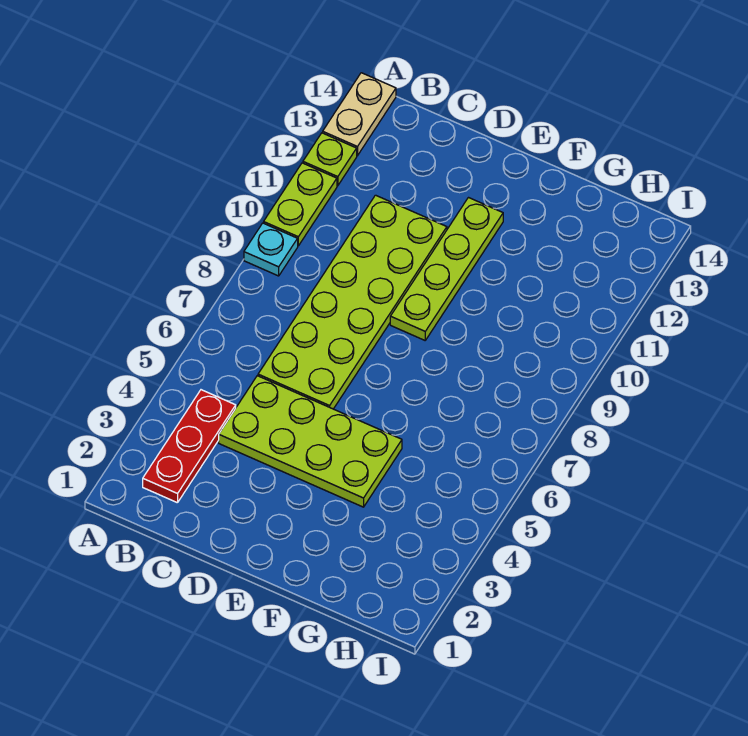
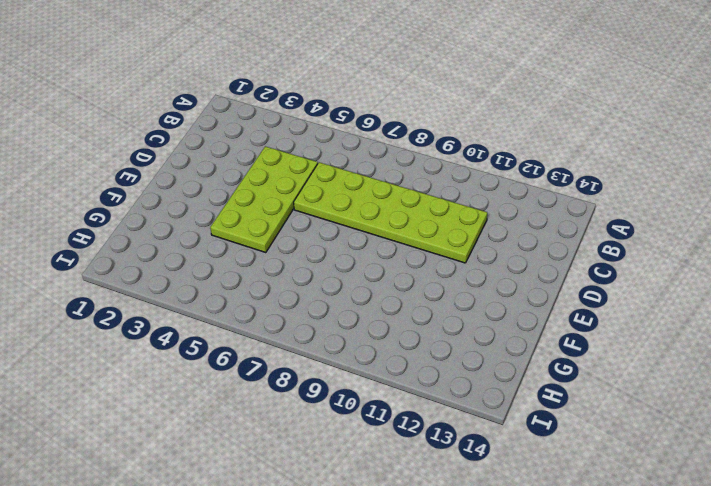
none -> cyan 1x1 plate [244,223,298,276]
none -> lime 1x2 plate [264,163,337,246]

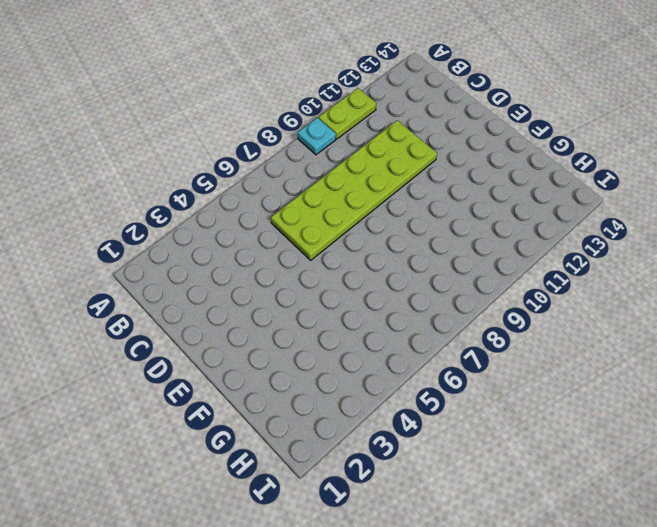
none -> lime 1x1 plate [303,133,357,186]
none -> tan 1x2 plate [323,73,396,156]

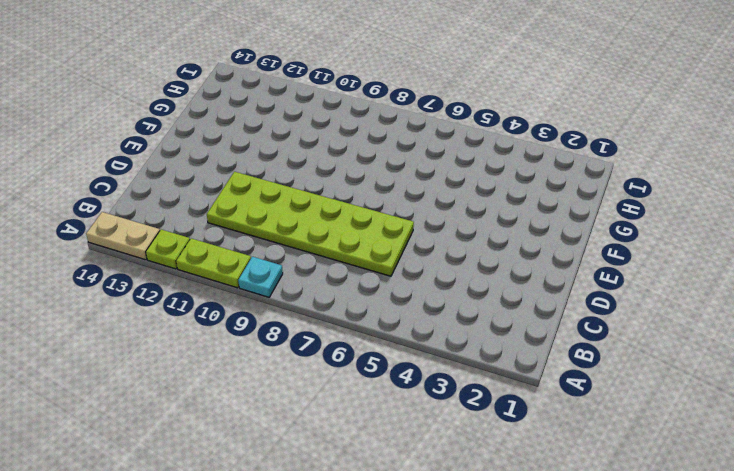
none -> red 1x3 plate [143,390,236,503]
none -> lime 2x4 plate [219,376,402,507]

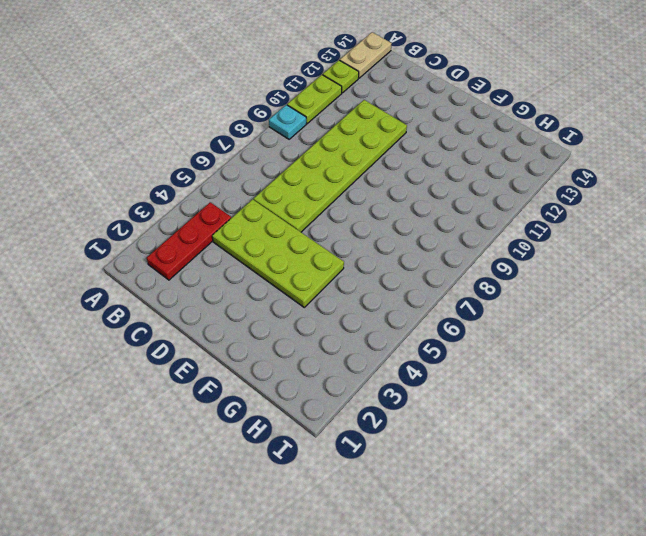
none -> lime 1x4 plate [390,198,503,340]

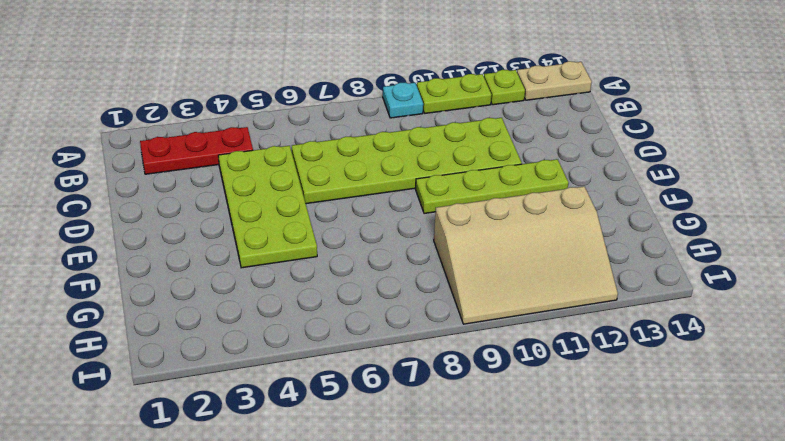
tan 3x4 slope [434,186,618,324] -> none

